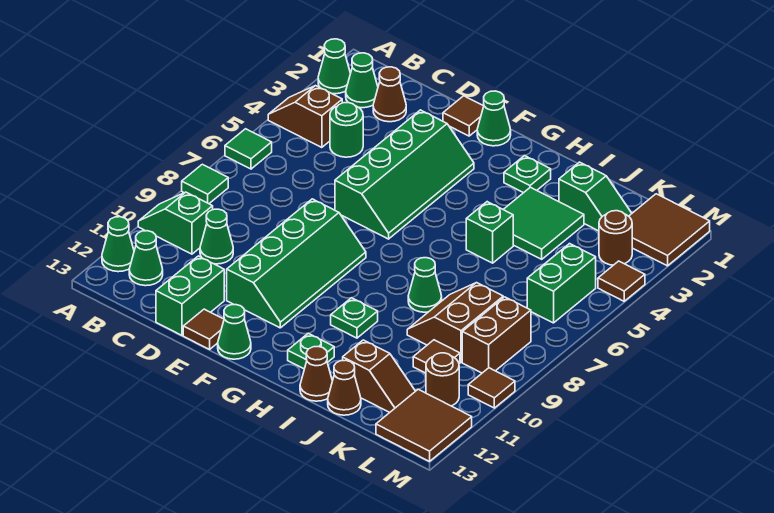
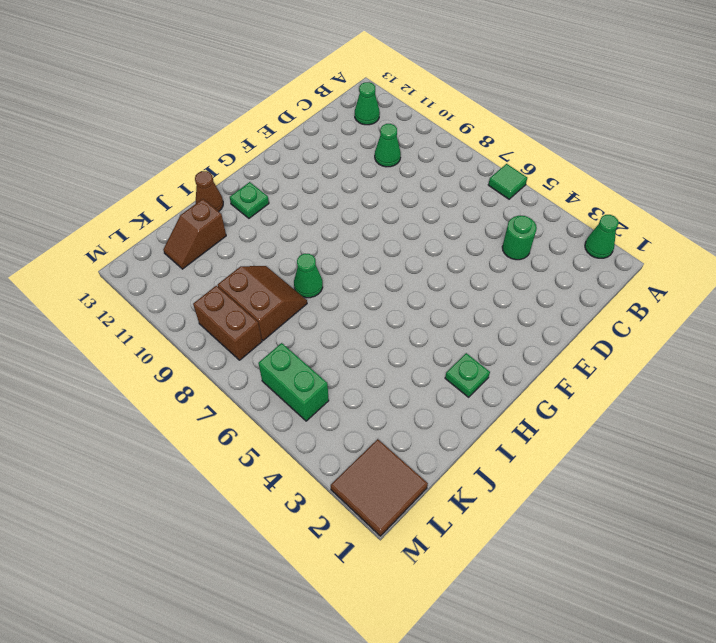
none -> brown 1x2 slope [268,86,342,148]
none -> green 1x1 tile [182,164,228,204]
none -> green 1x2 slope [138,192,213,254]
none -> green 1x1 cone [102,217,134,272]

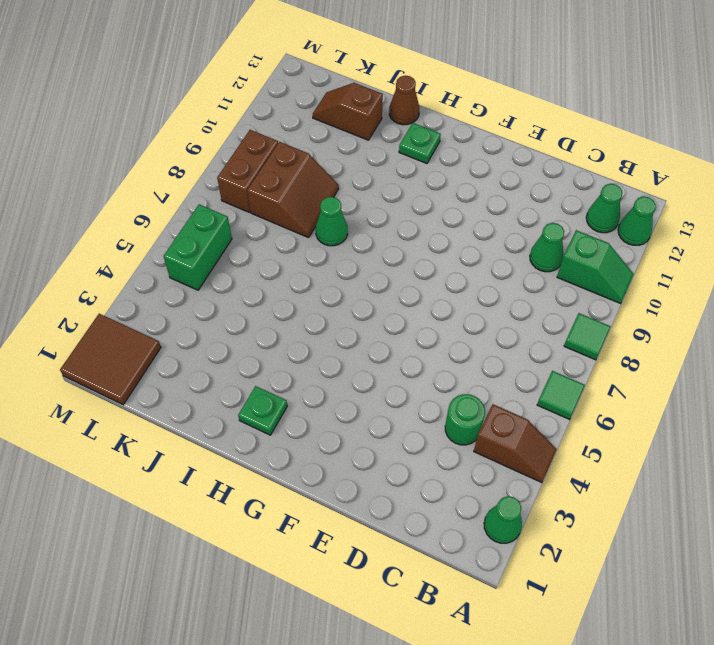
none -> green 1x1 cone [346,53,378,108]
none -> brown 1x1 cone [373,67,406,122]
none -> green 1x2 brick [156,256,224,335]
none -> brown 1x1 tile [443,96,484,136]

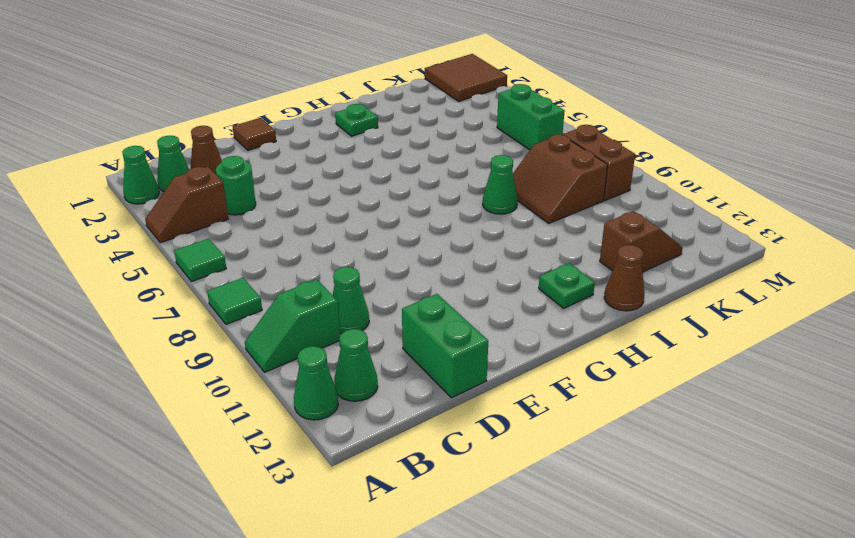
none -> green 2x4 slope [335,110,474,239]
none -> green 2x4 slope [227,199,366,328]
none -> brown 1x1 tile [183,309,224,349]
none -> green 1x1 cone [477,91,511,146]

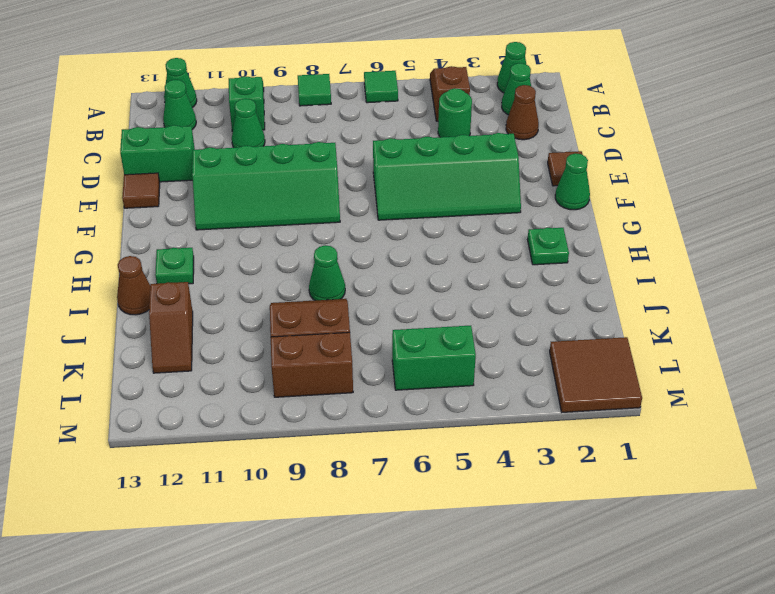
none -> green 1x1 cone [218,305,251,359]
none -> green 1x1 plate [331,298,378,338]
none -> green 2x2 tile [503,187,584,259]
none -> green 1x1 brick [466,202,513,263]

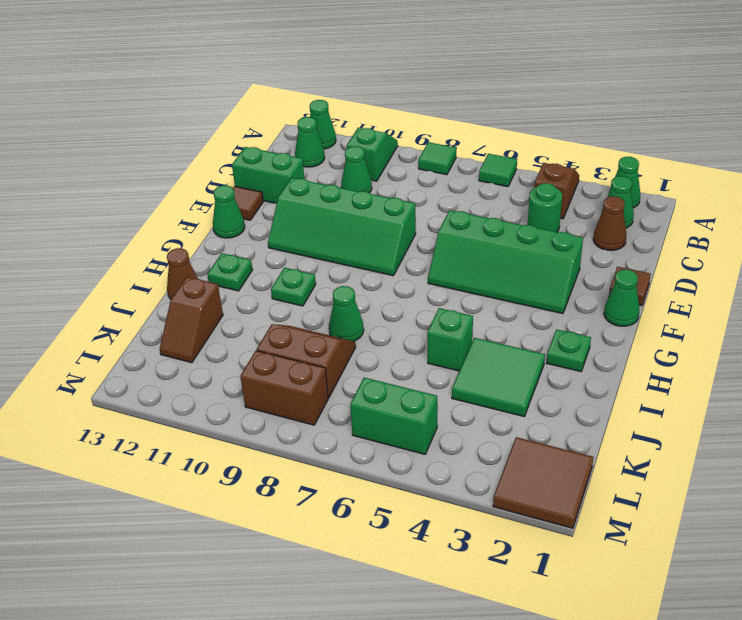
none -> green 1x2 slope [559,162,632,231]
none -> brown 1x1 cone [328,360,361,415]
none -> brown 1x1 tile [413,340,460,373]
none -> brown 1x1 round brick [599,211,632,265]

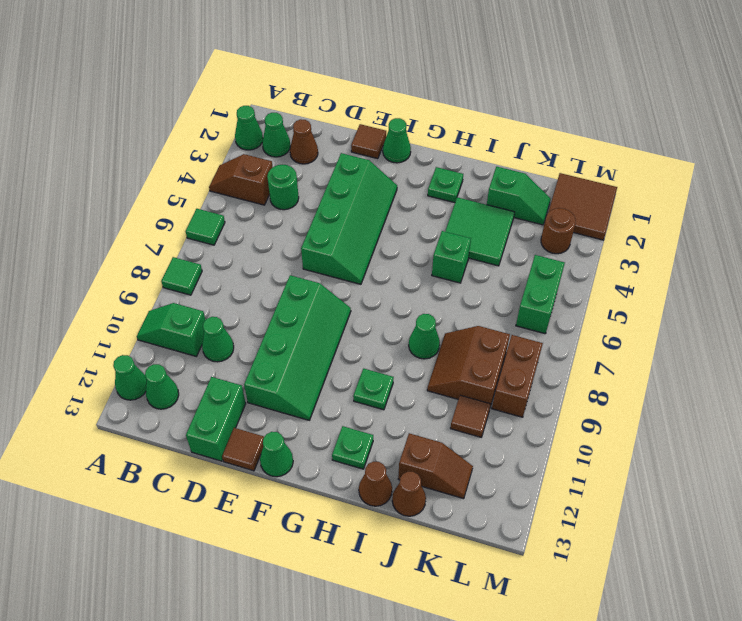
none -> brown 1x1 round brick [426,353,459,406]
none -> brown 2x2 tile [376,389,472,461]
none -> brown 1x1 tile [598,261,645,301]
none -> brown 1x1 tile [468,368,515,408]

